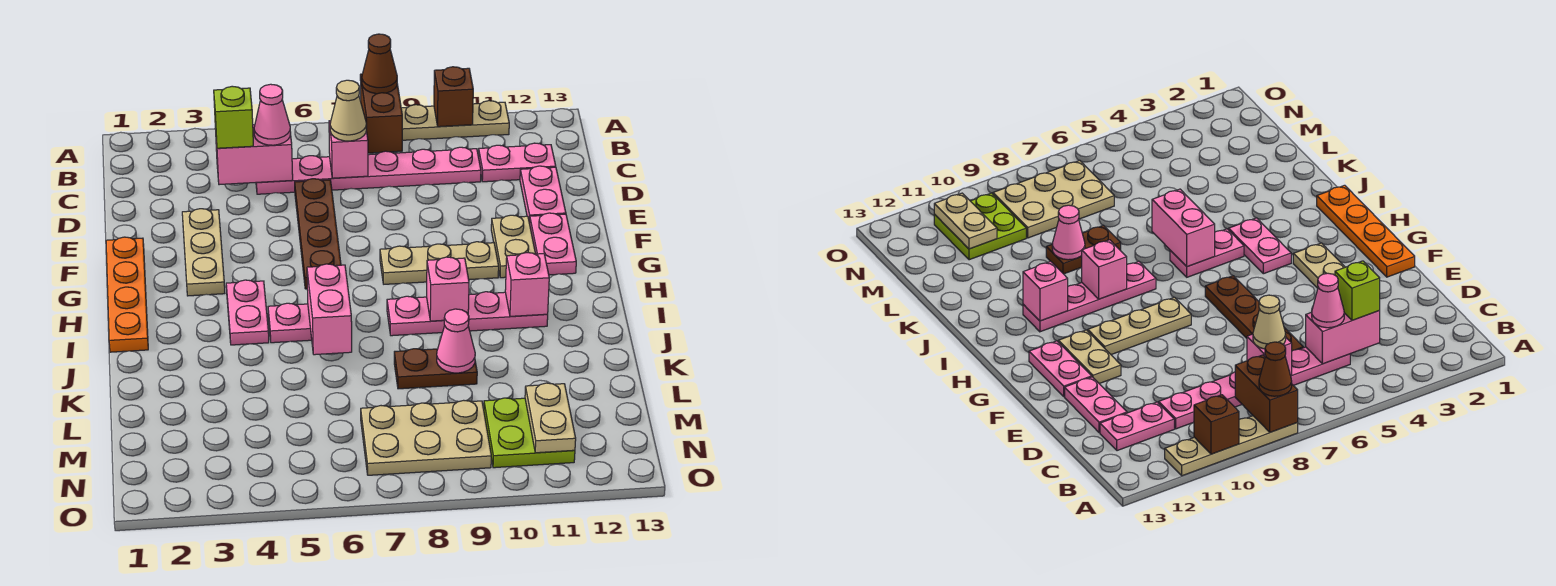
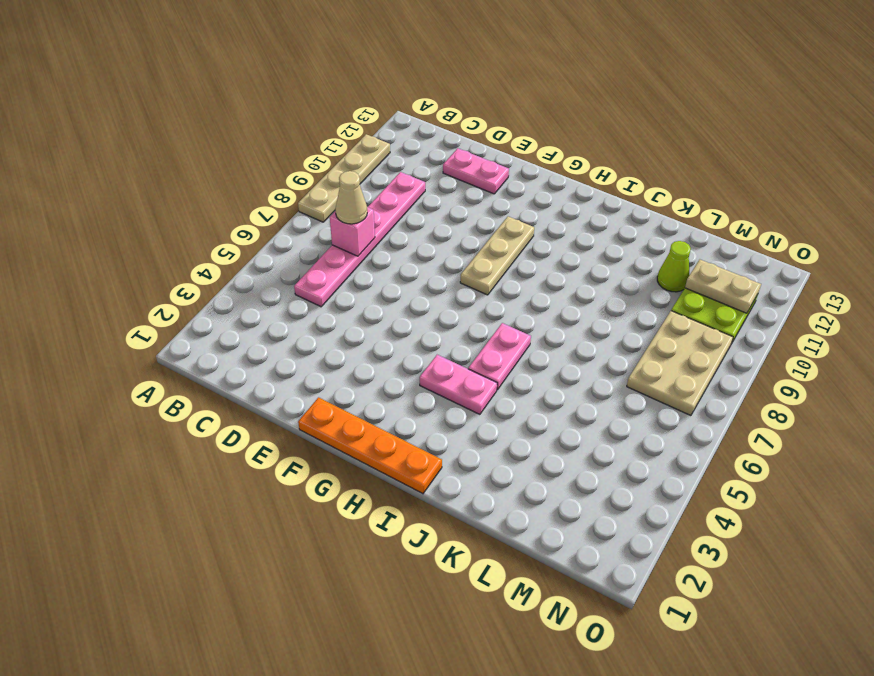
lime 1x1 cone [657,241,691,292] -> none
none -> pink 1x2 plate [478,143,556,182]
none -> brown 1x4 plate [295,179,341,289]
none -> tan 1x3 plate [182,209,225,296]

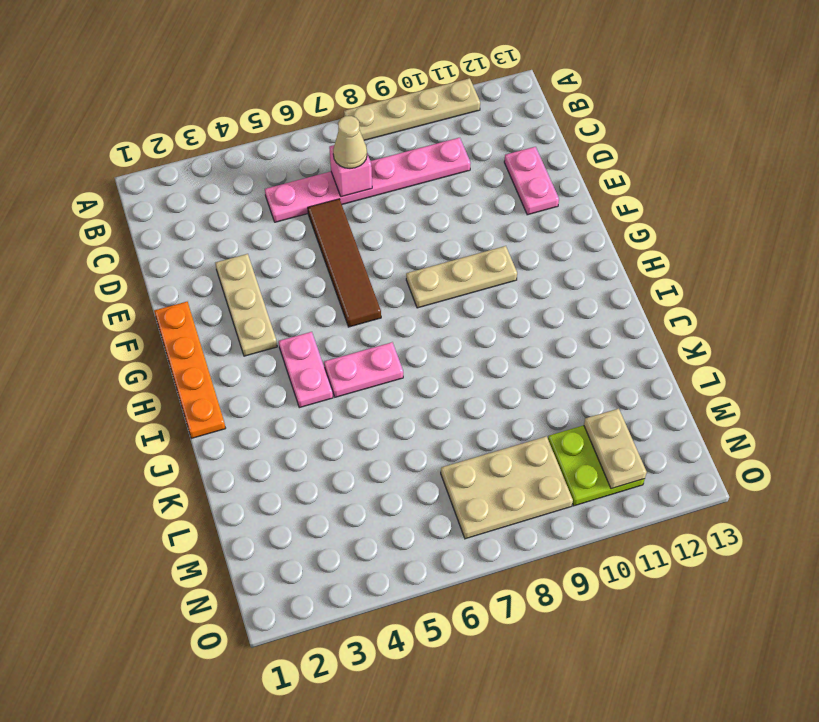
brown 1x4 tile [308,199,381,327] -> brown 1x4 plate [295,179,341,289]
none -> pink 1x2 plate [478,143,556,182]
none -> tan 1x2 plate [491,215,535,278]
none -> pink 1x2 plate [530,213,576,275]

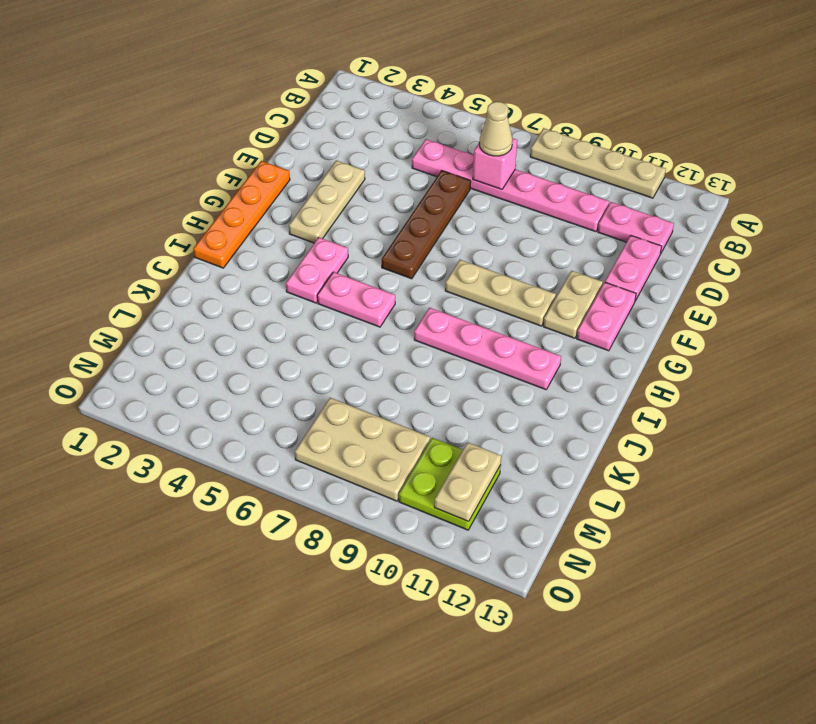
none -> brown 1x2 plate [394,349,477,389]
none -> brown 1x2 brick [360,74,402,153]
none -> brown 1x1 brick [434,67,473,127]

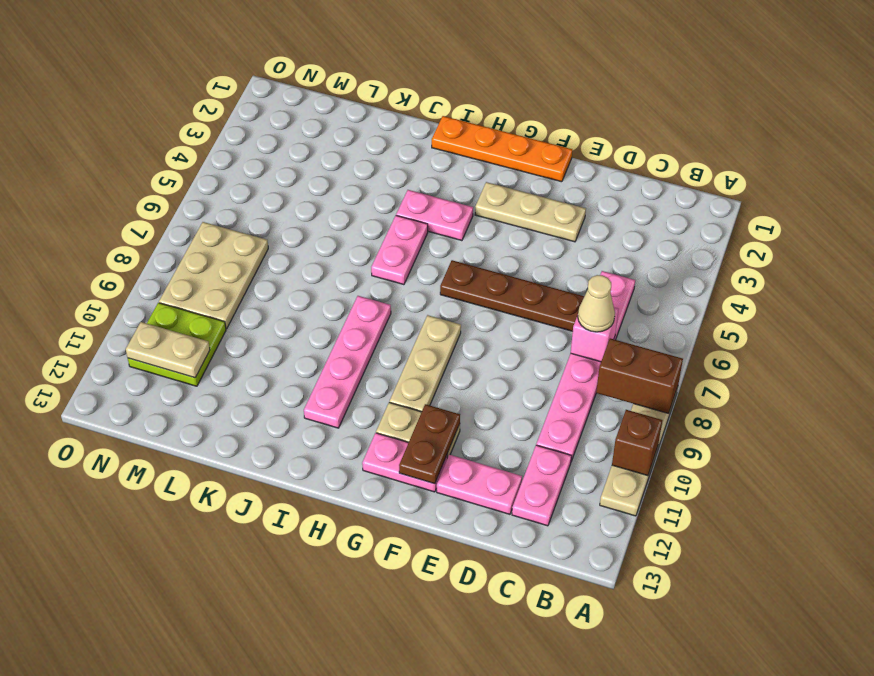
brown 1x2 plate [399,404,460,484] -> brown 1x2 plate moved to [394,349,477,389]
none -> pink 1x2 brick [216,125,293,185]
none -> pink 1x2 brick [307,264,352,355]
none -> pink 1x1 brick [427,257,469,321]

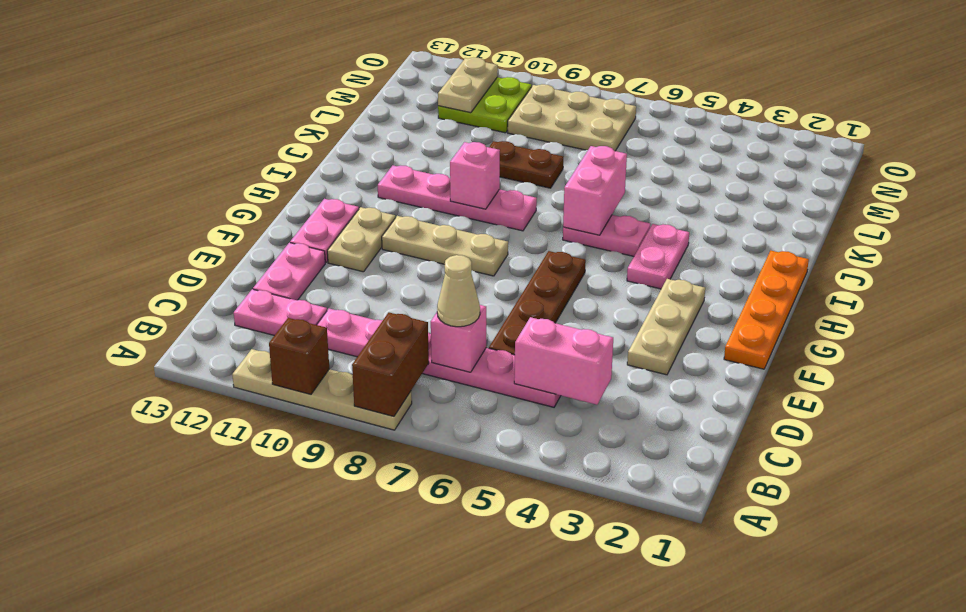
none -> pink 1x1 brick [505,253,549,316]
none -> pink 1x1 cone [437,309,475,373]
none -> brown 1x1 cone [362,34,397,94]

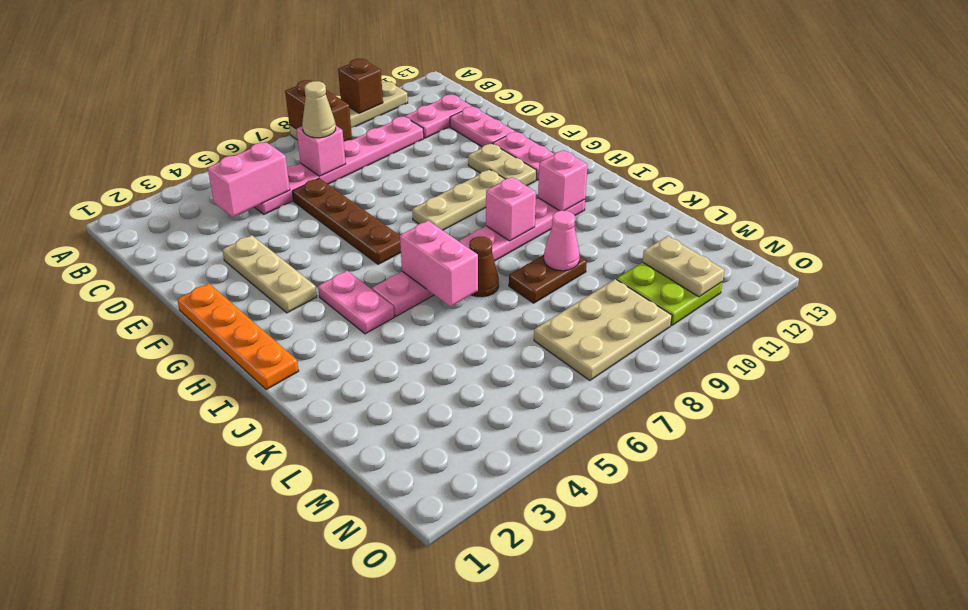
brown 1x1 cone [469,237,499,297] -> brown 1x1 cone moved to [362,34,397,94]
none -> lime 1x1 brick [214,86,253,148]
none -> pink 1x1 cone [254,84,291,145]

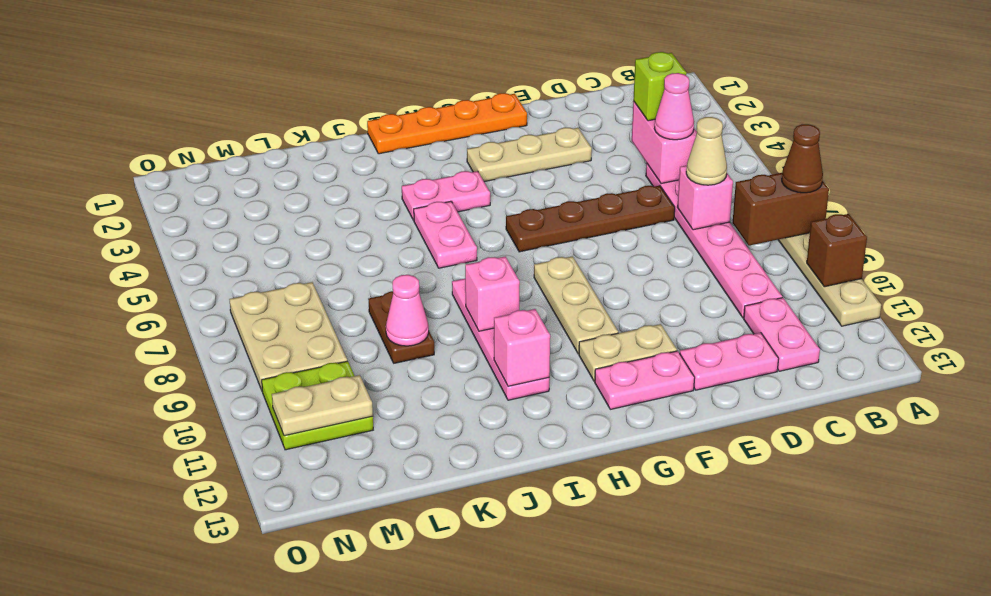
none -> pink 1x2 brick [307,264,352,355]

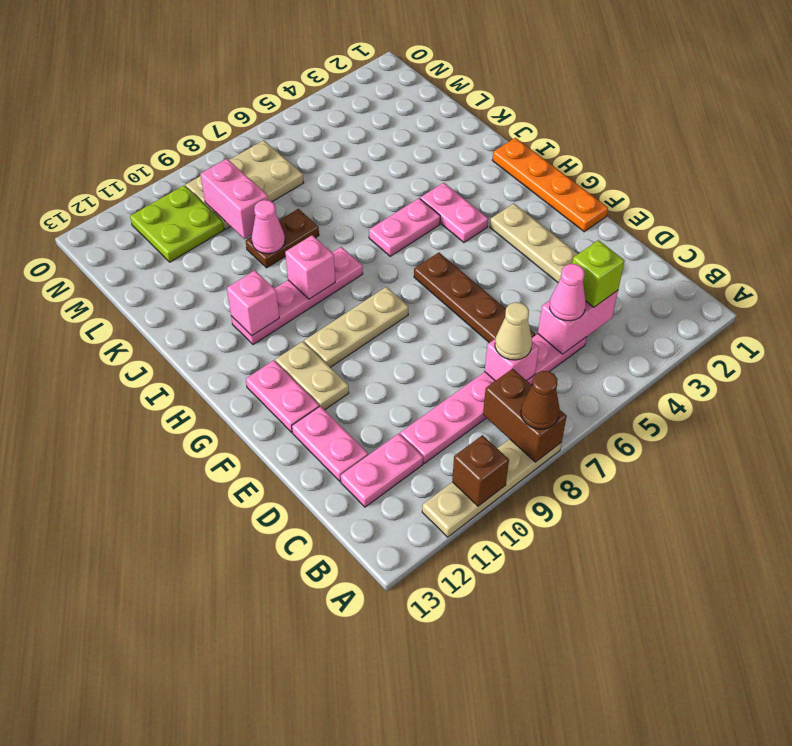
pink 1x2 brick [200,159,268,239] -> pink 1x2 brick moved to [307,264,352,355]
none -> tan 1x2 plate [525,383,576,453]

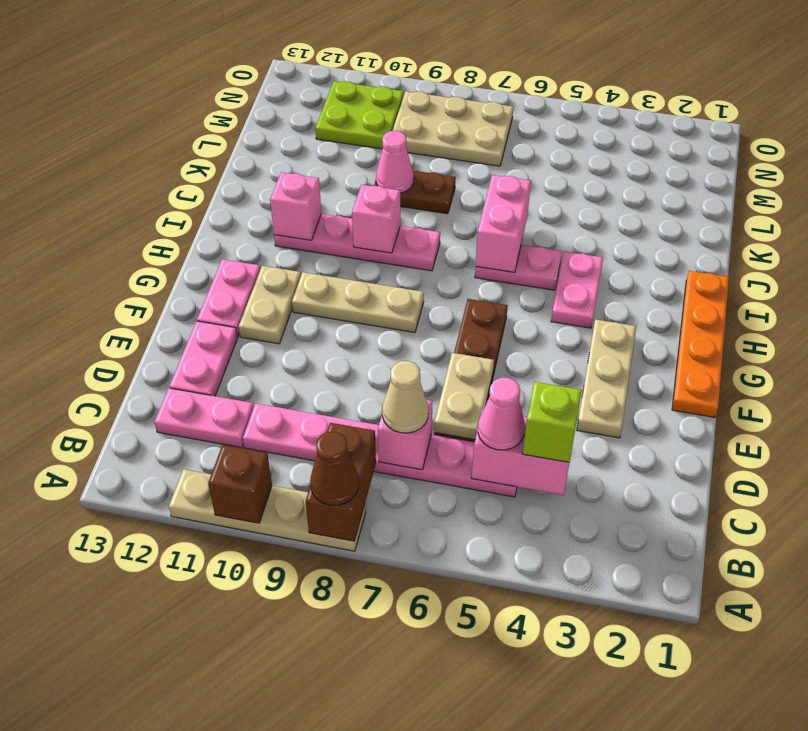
tan 1x2 plate [434,353,494,440] -> tan 1x2 plate moved to [525,383,576,453]

